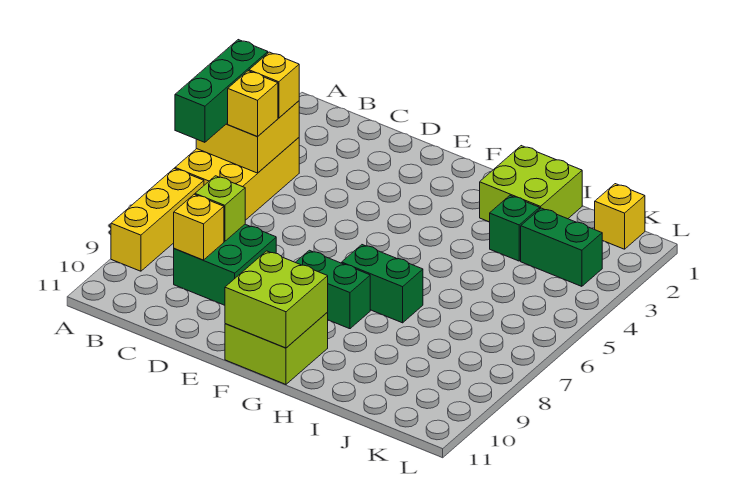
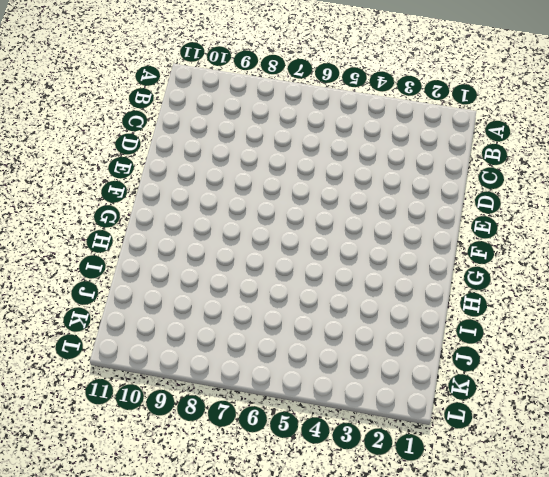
none -> yellow 2x3 brick [175,138,299,220]
none -> yellow 1x3 brick [111,169,204,271]
none -> green 2x2 brick [174,224,276,305]

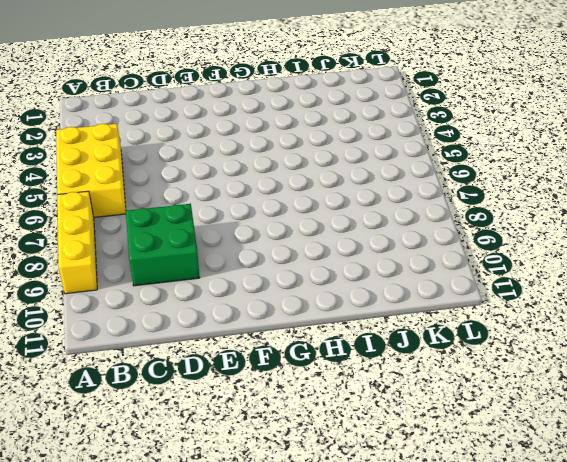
none -> green 1x2 brick [296,250,370,329]
none -> lime 2x2 brick [225,312,328,384]
none -> green 1x2 brick [342,245,423,323]

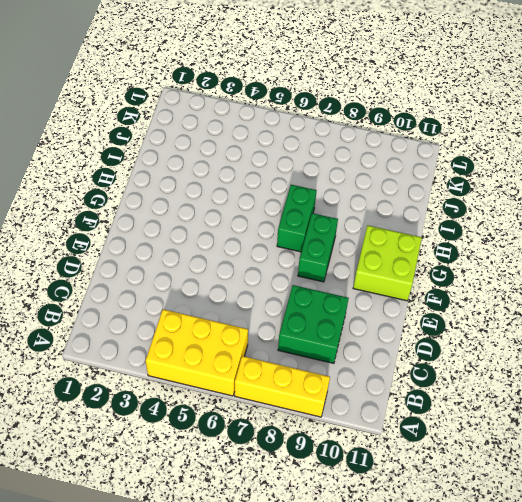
none -> lime 2x2 brick [480,146,582,222]
none -> green 1x1 brick [490,196,540,261]
none -> green 1x2 brick [521,208,602,286]

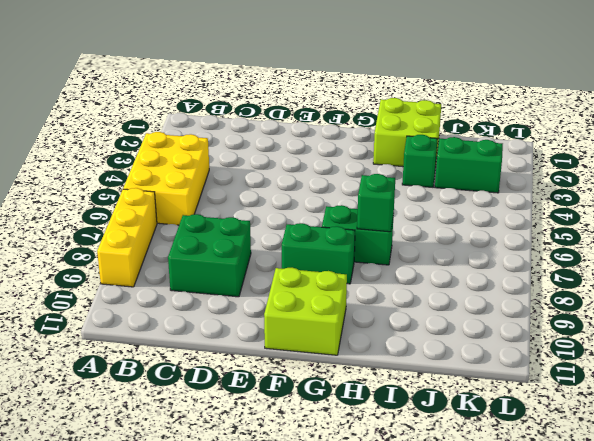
green 1x1 brick [357,174,395,232] -> none
none -> yellow 1x1 brick [595,184,645,249]
none -> yellow 2x2 brick [196,101,299,173]
none -> lime 1x1 brick [195,176,245,242]

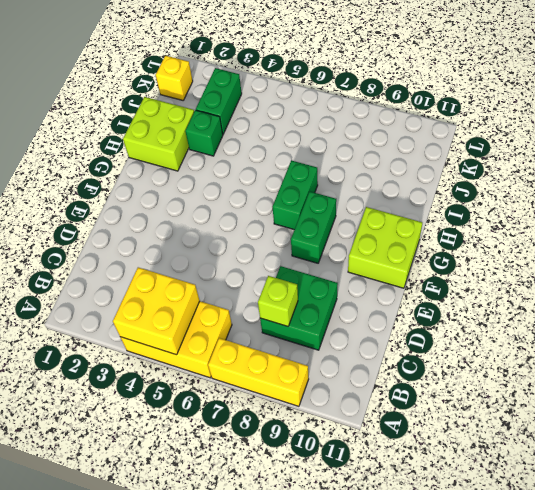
none -> yellow 1x1 brick [174,194,224,260]
none -> lime 2x2 brick [225,251,328,348]
none -> green 1x3 brick [175,40,268,142]

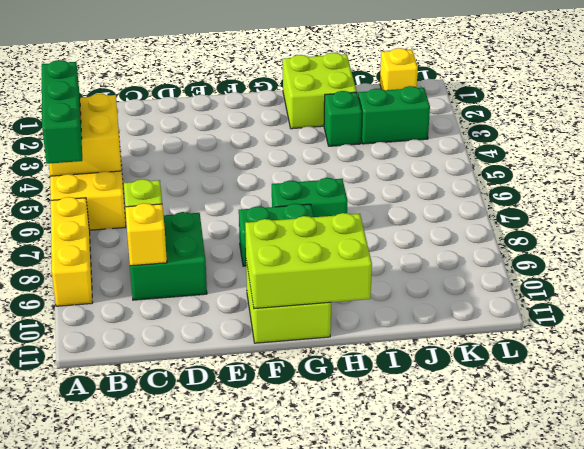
lime 2x3 brick [245,213,372,309] -> lime 2x2 brick [225,251,328,348]
none -> yellow 1x1 brick [249,52,299,118]
none -> yellow 1x1 brick [228,71,278,137]

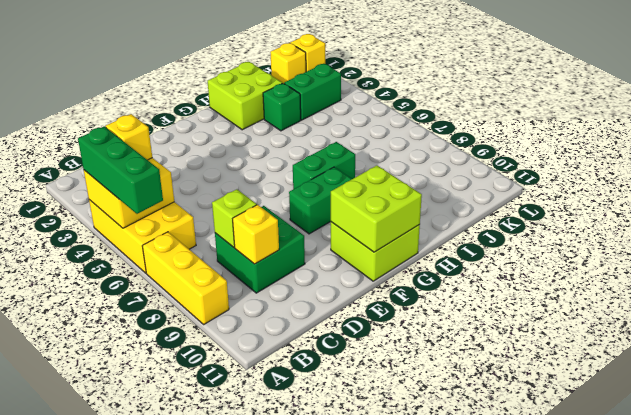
yellow 1x1 brick [291,34,325,72] -> yellow 1x1 brick moved to [228,71,278,137]

